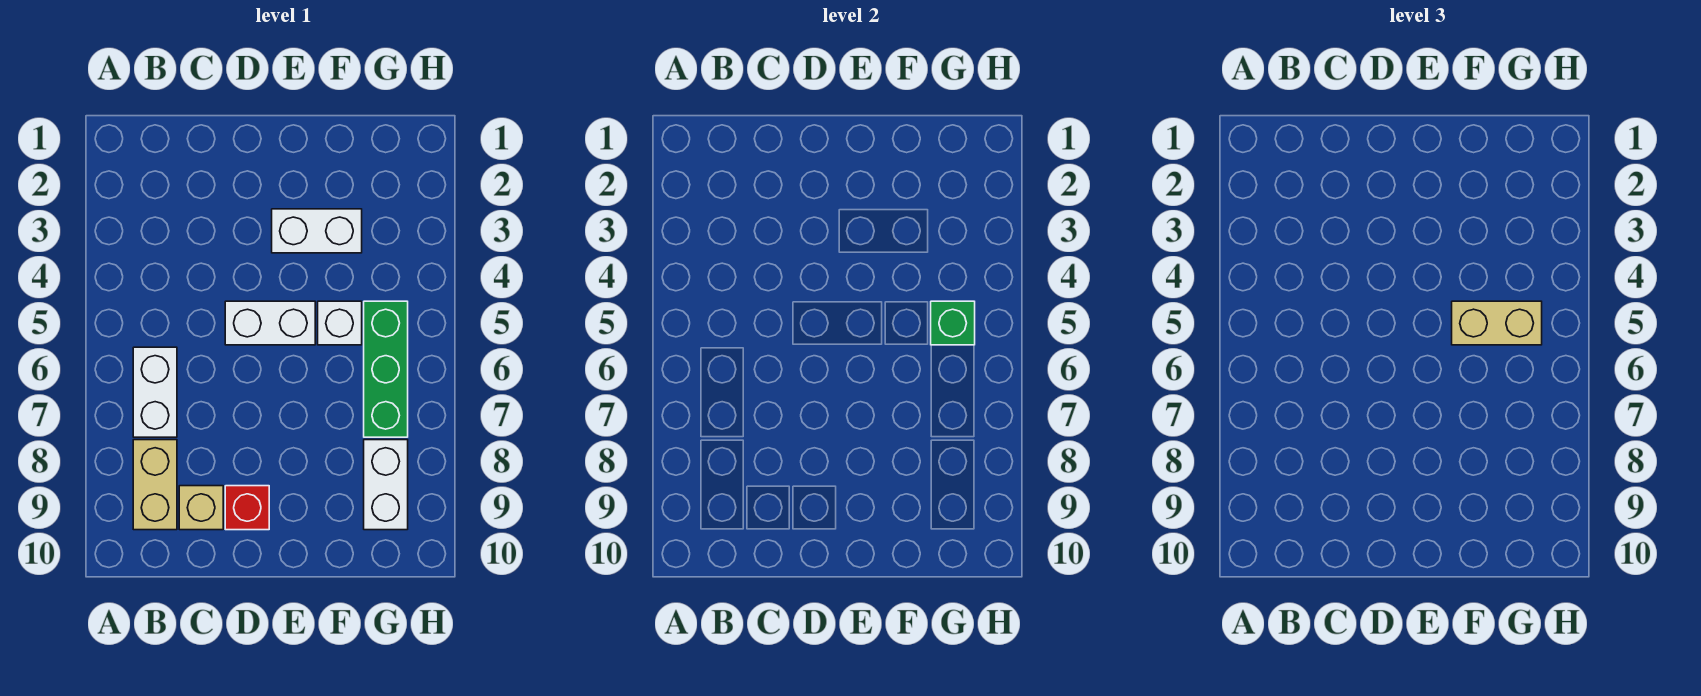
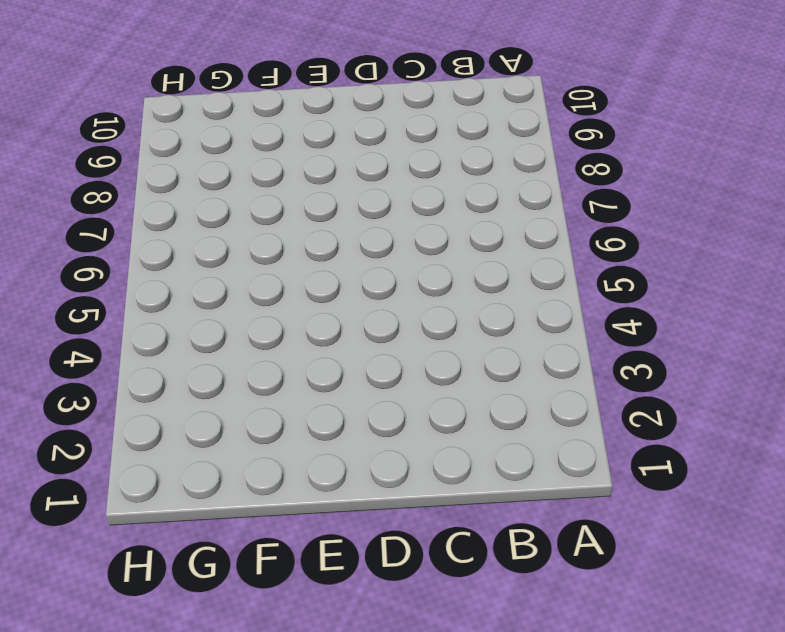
none -> white 1x2 brick [133,347,177,437]
none -> tan 1x2 brick [133,440,177,530]

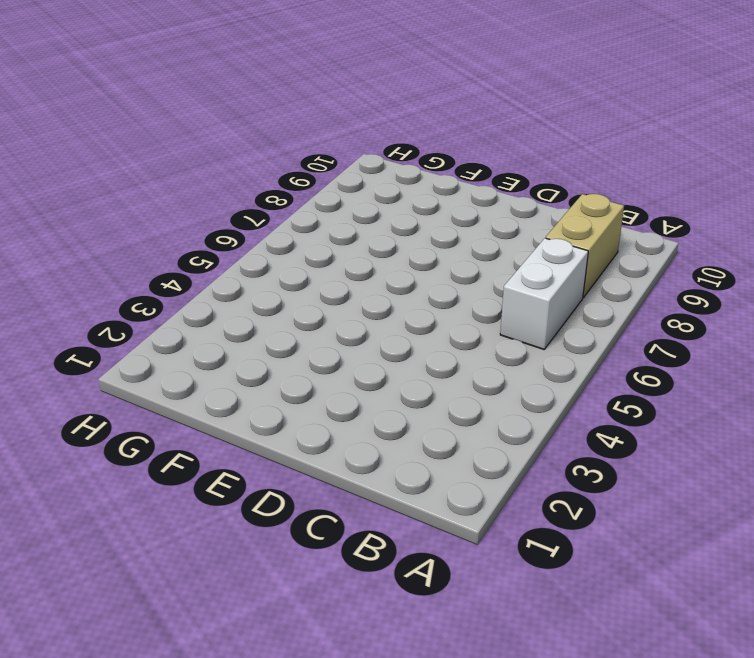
none -> tan 1x1 brick [179,486,223,530]
none -> white 1x2 brick [225,301,315,345]

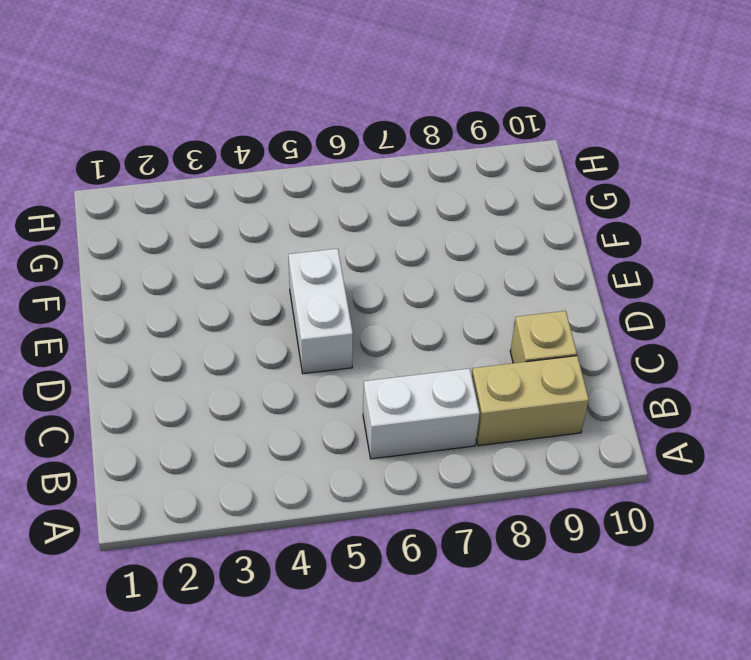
none -> red 1x1 brick [225,486,269,530]
none -> white 1x2 brick [272,209,362,253]

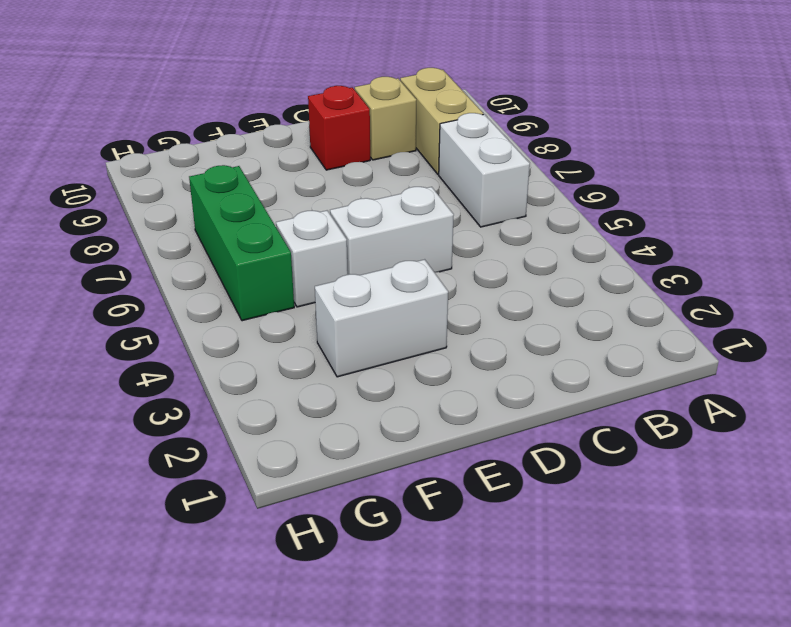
none -> white 1x2 brick [364,440,408,530]
none -> green 1x1 brick [931,301,975,345]

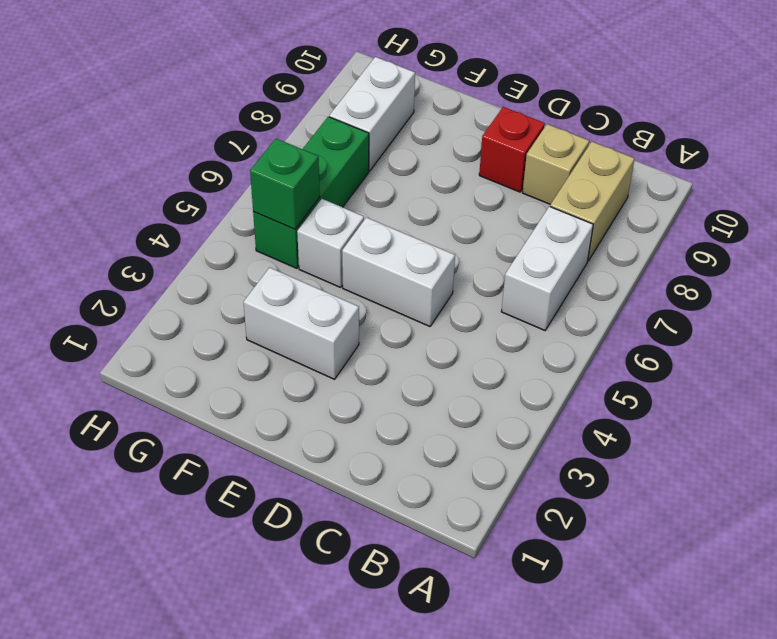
none -> tan 1x2 brick [1452,301,1542,345]

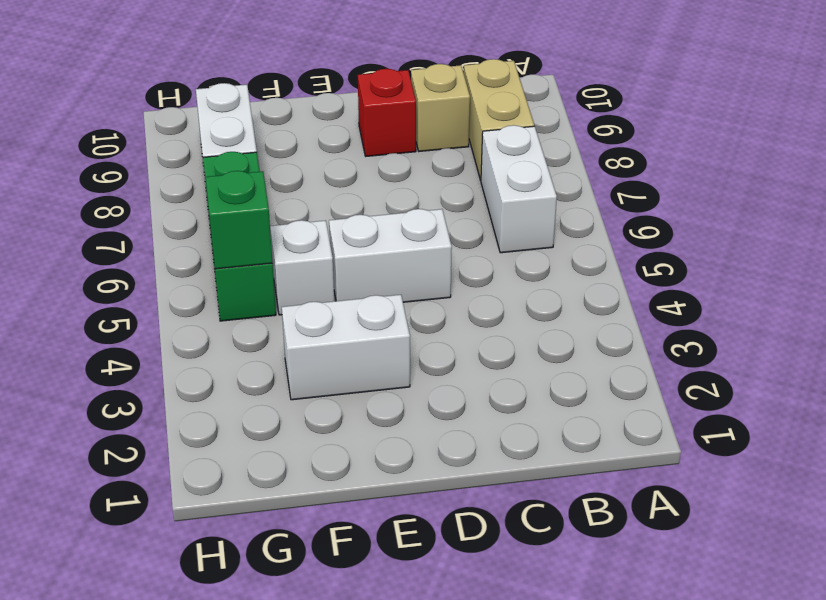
none -> tan 1x2 brick [1452,301,1542,345]

